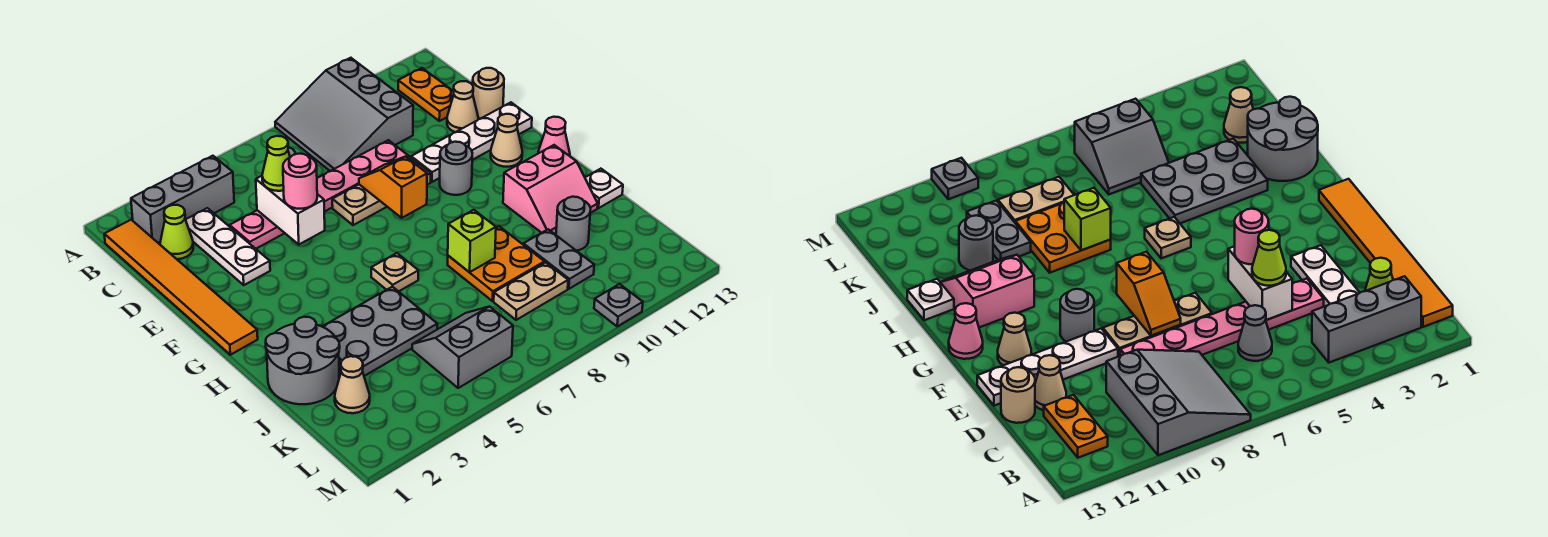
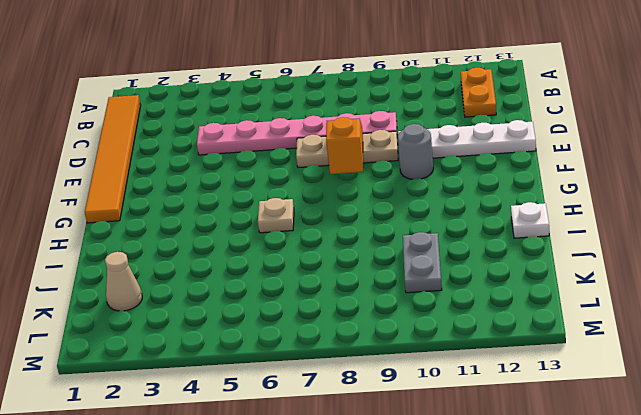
none -> grey 3x3 slope [275,58,413,171]
none -> grey 1x3 brick [131,156,234,243]
none -> lime 1x1 cone [160,205,193,259]
none -> white 1x3 plate [186,208,270,285]

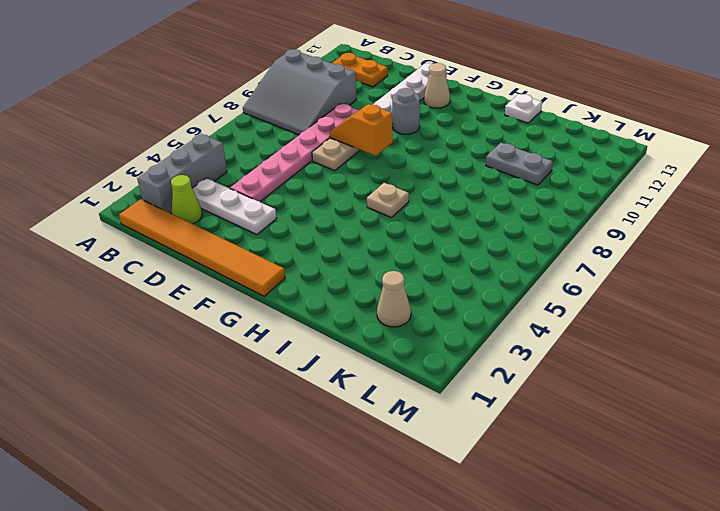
none -> grey 1x1 cone [1238,305,1272,361]
none -> tan 1x1 cone [447,81,478,132]
none -> tan 1x1 round brick [473,68,504,119]
none -> pink 1x1 cone [538,117,570,156]

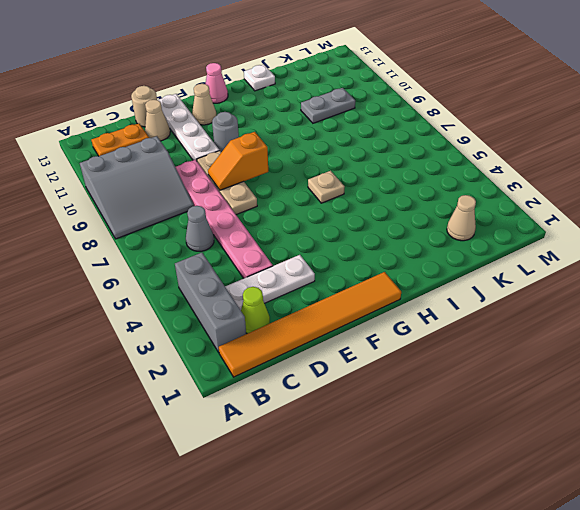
none -> pink 2x2 slope [503,145,598,234]
none -> grey 2x2 round brick [266,317,340,404]
none -> grey 2x3 plate [322,287,437,376]
none -> orange 2x2 plate [448,226,544,301]

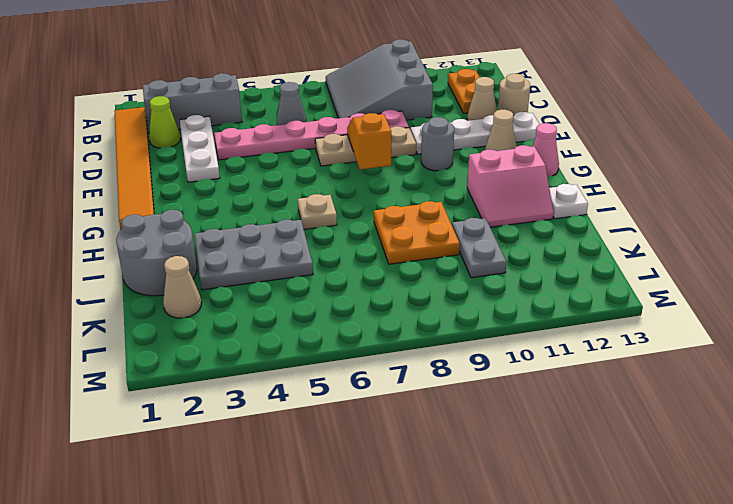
none -> grey 1x1 round brick [556,197,591,251]
none -> grey 2x2 slope [412,306,513,388]
none -> tan 1x2 plate [494,262,568,320]
none -> grey 1x1 plate [594,284,643,326]

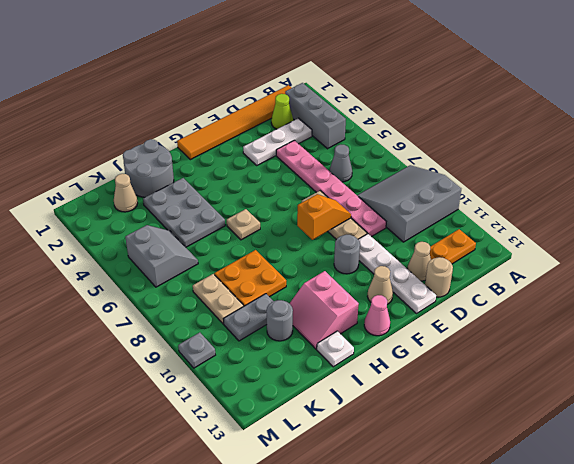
none -> white 1x2 brick [256,176,325,244]
none -> lime 1x1 brick [448,210,496,272]
none -> lime 1x1 cone [262,136,290,191]
none -> pink 1x1 round brick [283,154,317,209]

